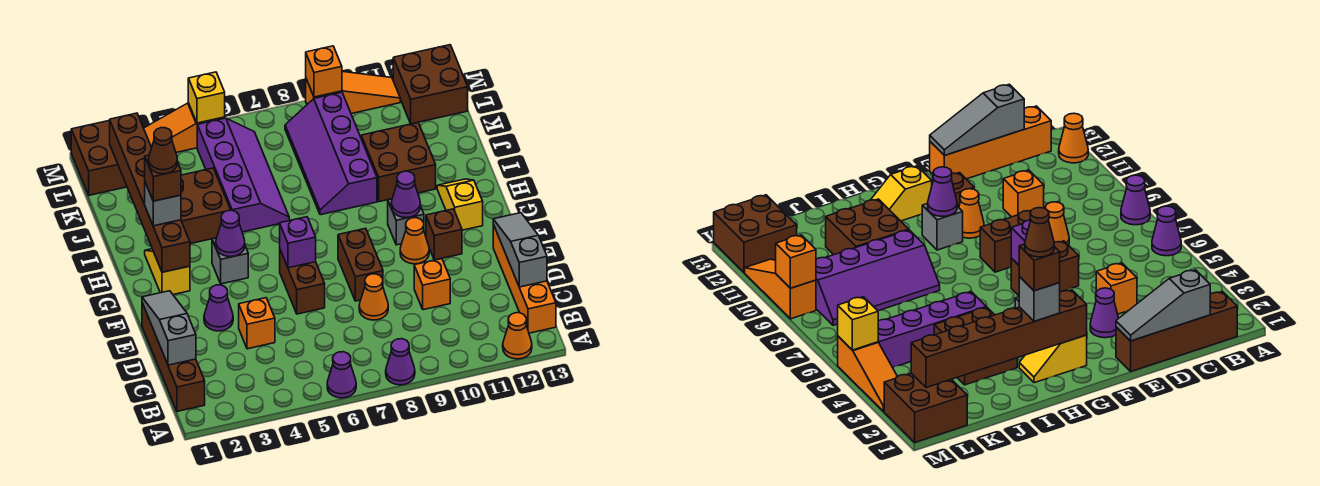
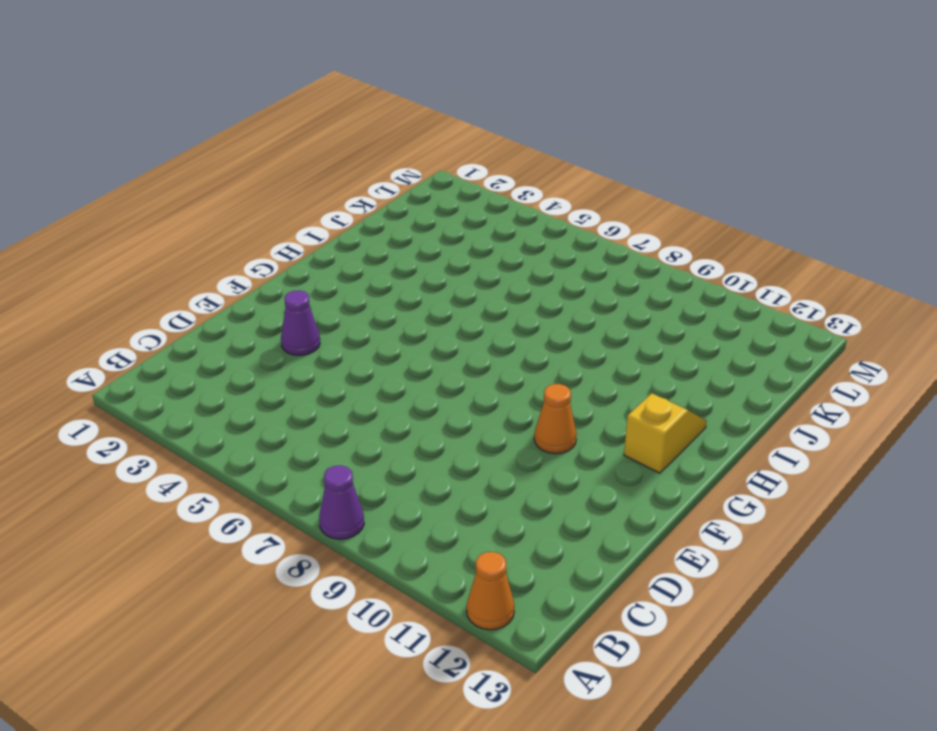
none -> purple 1x1 cone [327,352,356,398]
none -> brown 1x4 brick [142,303,205,411]
none -> orange 1x4 brick [493,225,556,333]
none -> orange 1x1 brick [239,298,275,349]

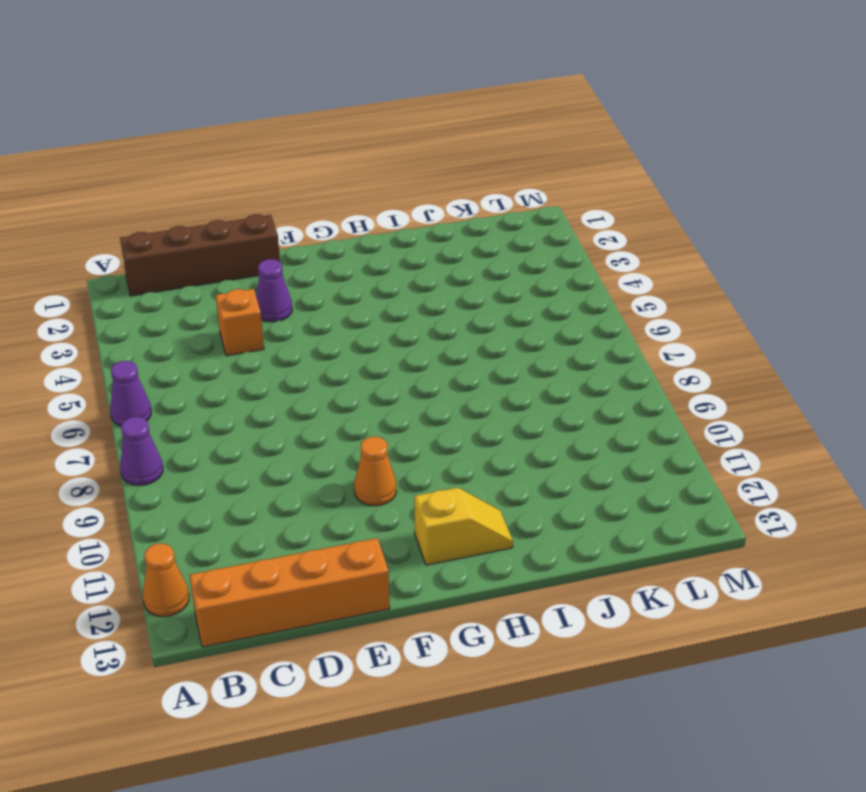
none -> orange 1x1 cone [359,274,388,320]
none -> orange 1x1 brick [414,259,450,310]
none -> brown 1x2 brick [280,250,325,314]
none -> brown 1x2 brick [338,228,383,301]

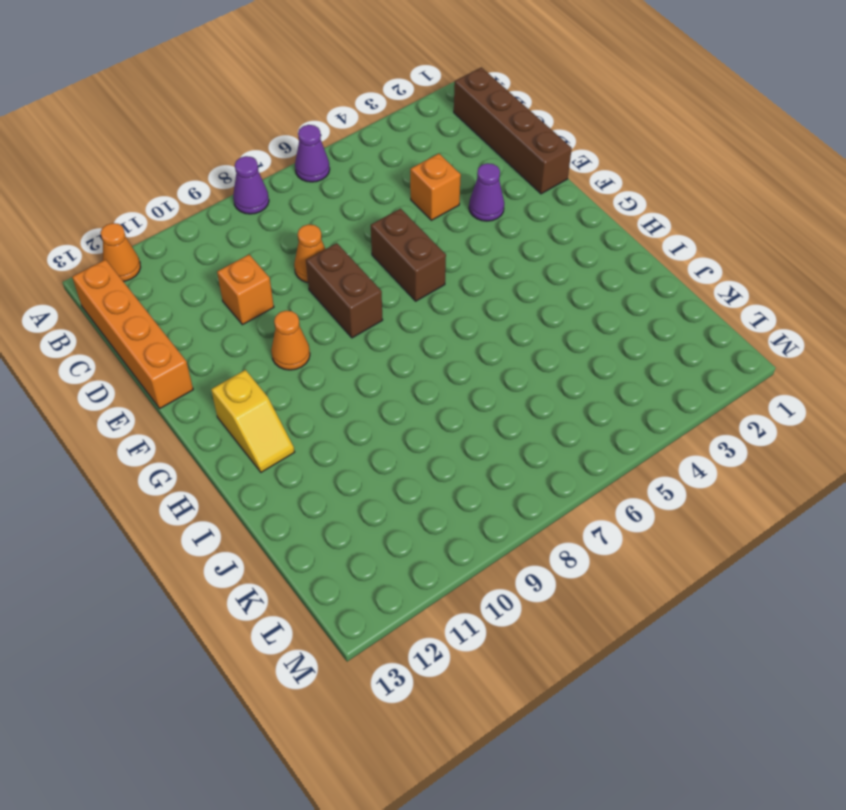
none -> brown 1x1 brick [426,209,462,260]
none -> yellow 1x2 slope [145,249,190,295]
none -> grey 1x1 brick [212,238,248,284]
none -> grey 1x1 brick [388,199,424,245]

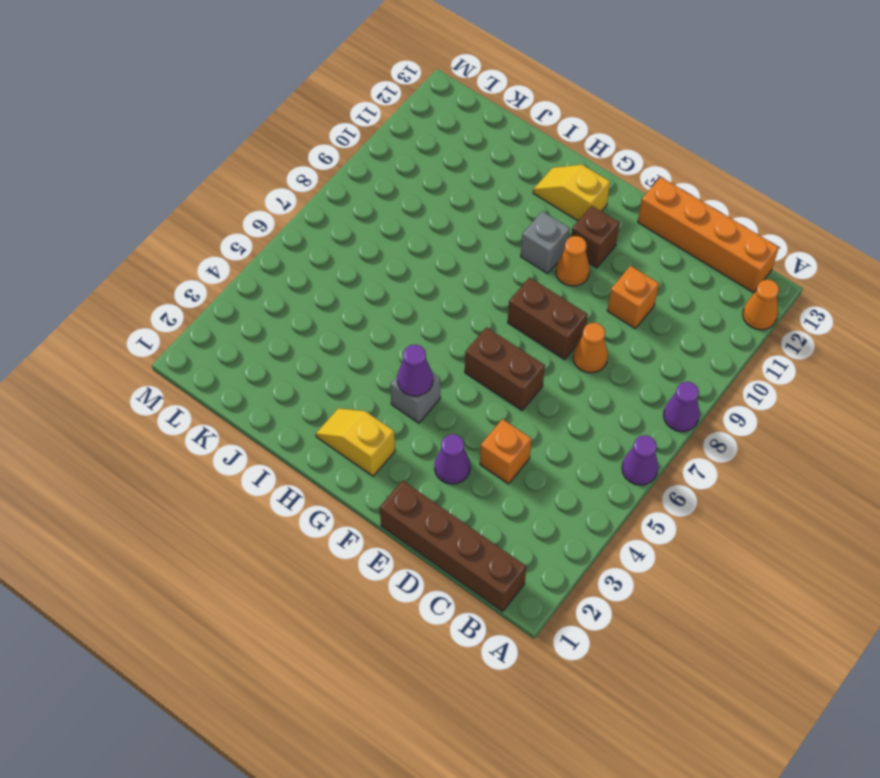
none -> brown 2x2 brick [181,168,231,244]
none -> purple 2x4 slope [197,118,289,232]
none -> purple 2x4 slope [285,92,377,215]
none -> brown 2x2 brick [361,123,436,202]

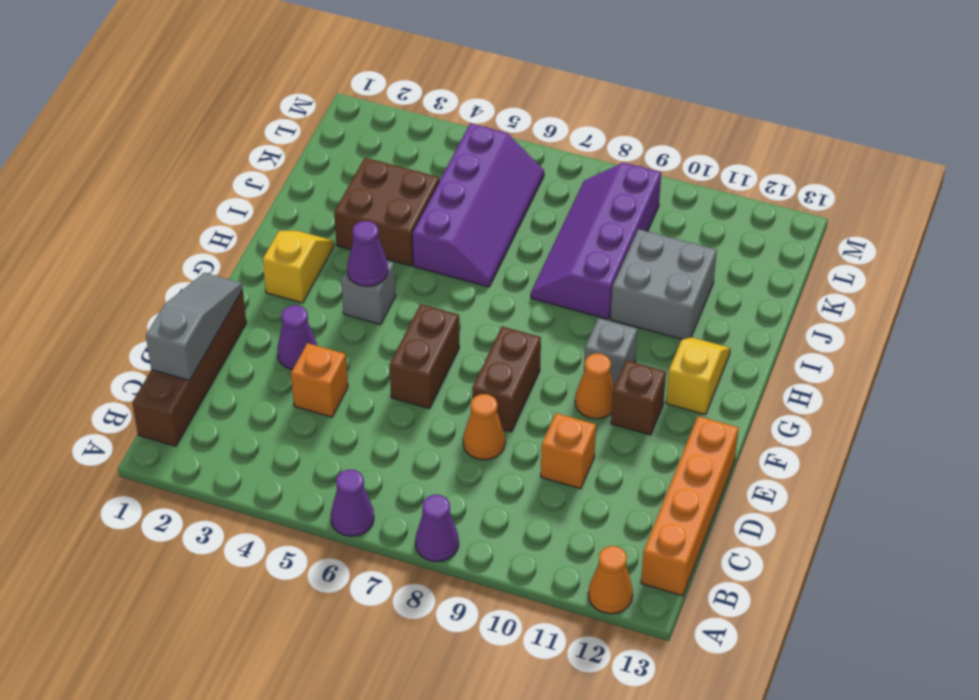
grey 2x2 brick [611,229,717,339] -> brown 2x2 brick [361,123,436,202]
none -> brown 2x2 brick [71,120,127,195]
none -> brown 2x2 brick [393,45,468,124]
none -> orange 1x3 slope [144,103,225,152]
none -> orange 1x3 slope [306,72,400,114]

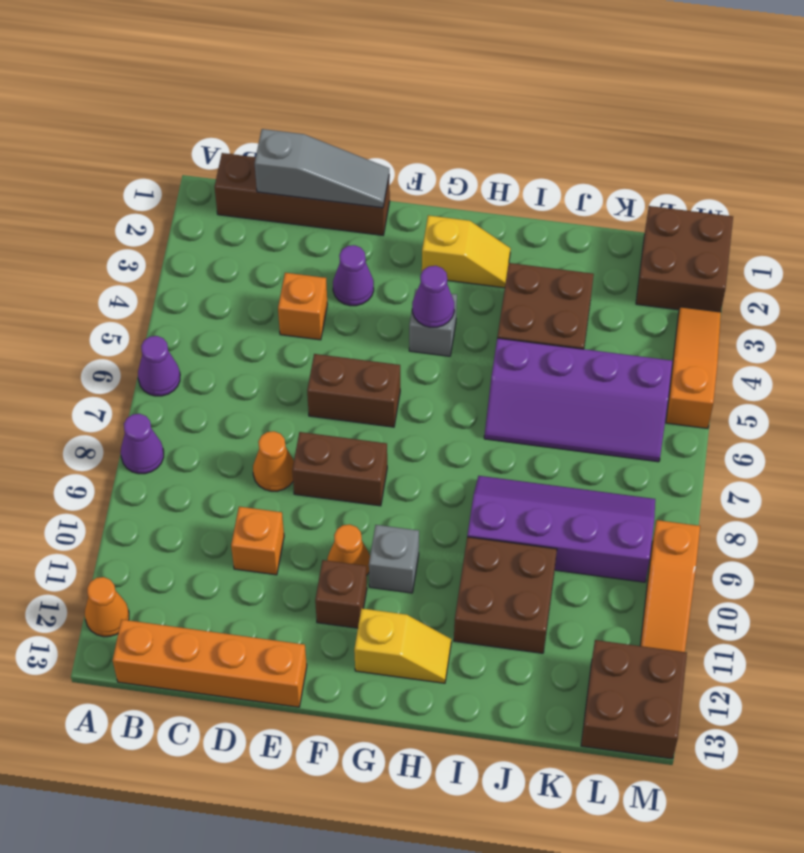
none -> grey 1x3 slope [493,213,547,287]
none -> purple 1x1 brick [280,217,316,268]
none -> brown 1x6 brick [110,113,190,272]
none -> purple 1x1 cone [391,171,420,218]

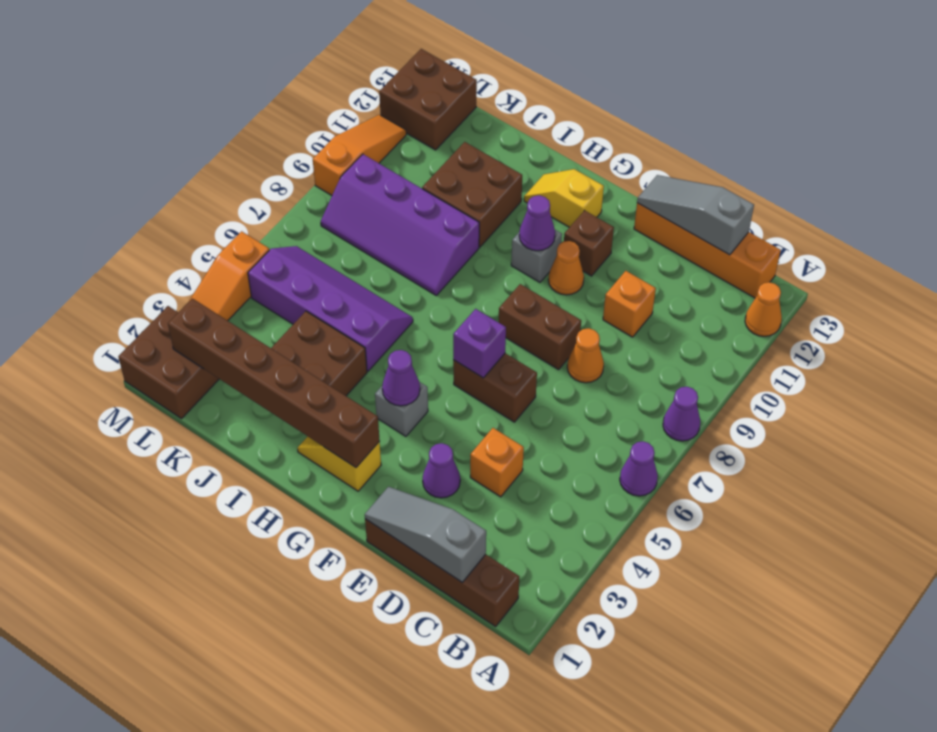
none -> yellow 1x1 brick [188,72,225,123]
none -> orange 1x1 brick [306,46,342,97]
none -> grey 1x1 brick [145,183,181,226]
none -> brown 1x1 brick [145,155,181,201]

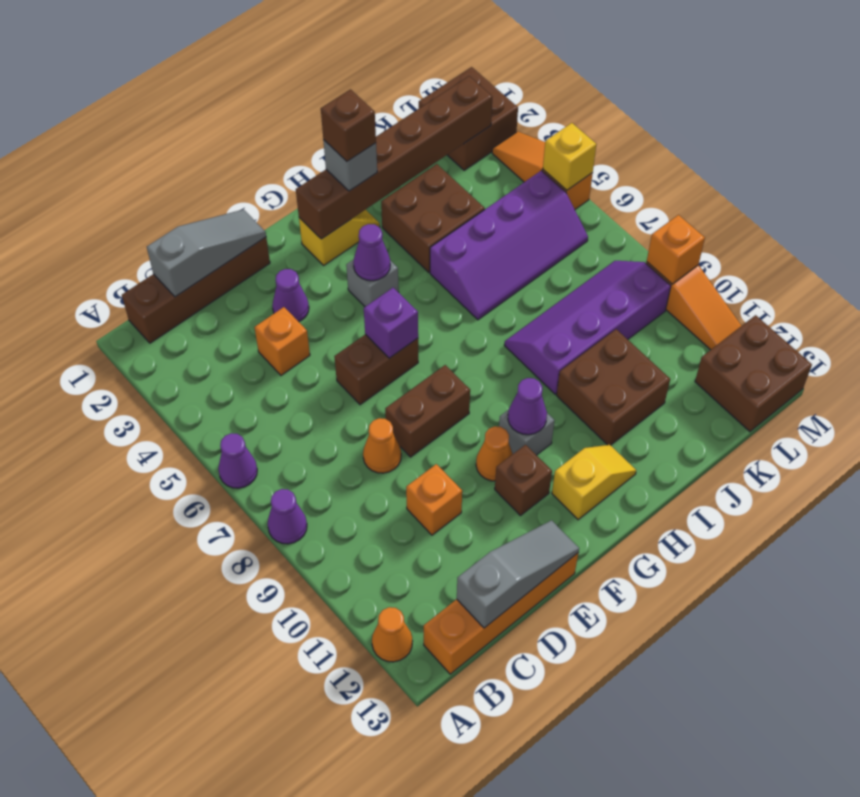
none -> brown 1x1 cone [148,128,177,174]

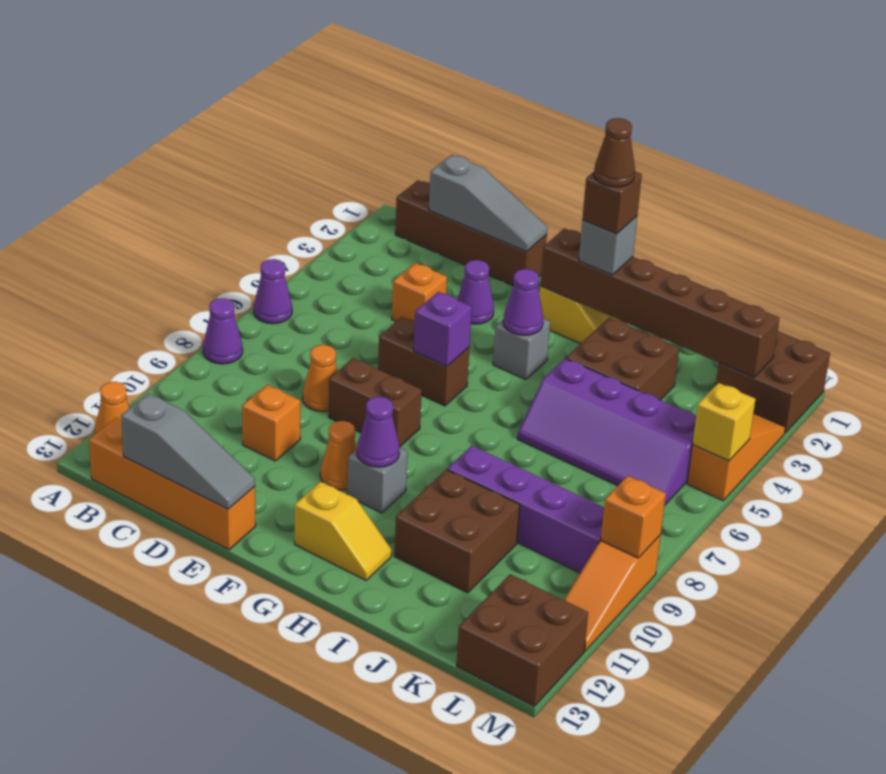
none -> brown 1x1 brick [426,209,462,260]

